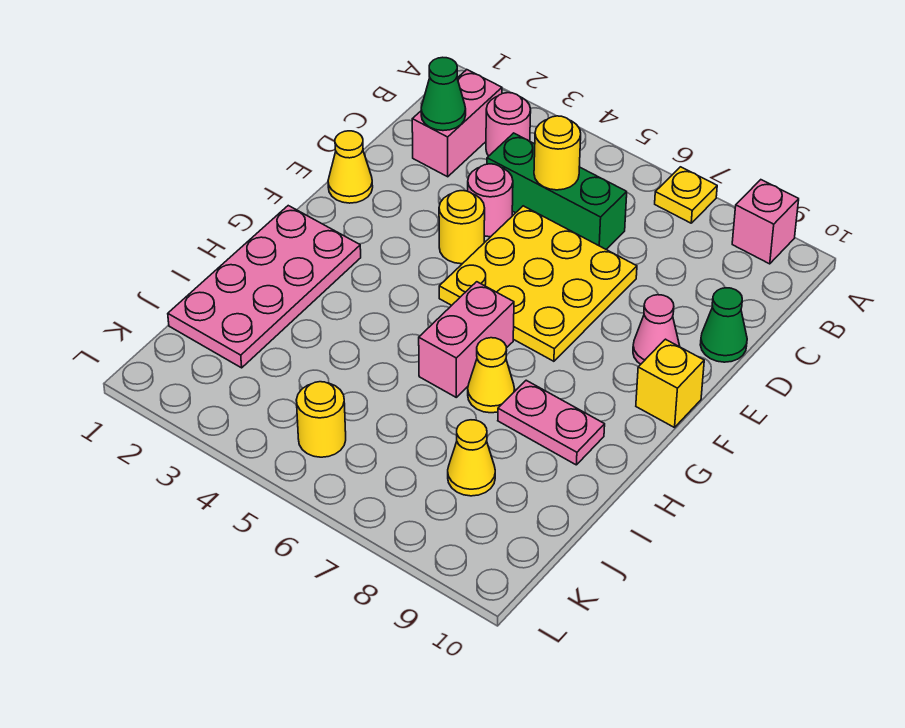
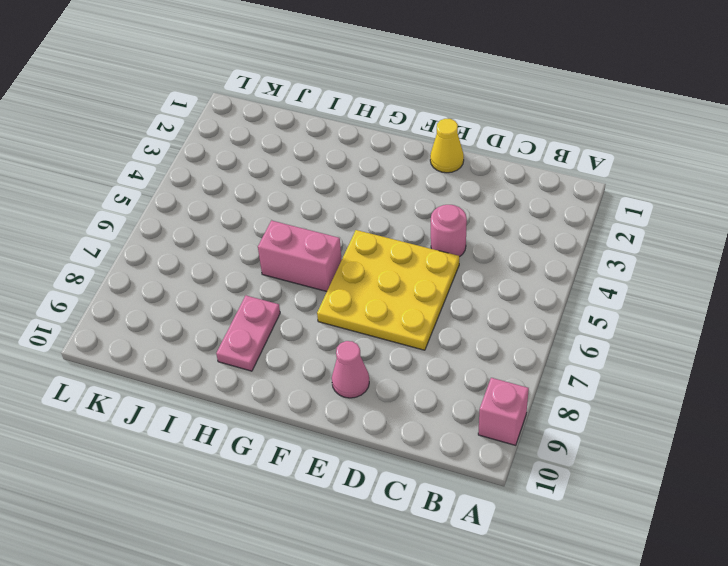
none -> yellow 1x1 plate [655,167,717,223]
none -> pink 1x2 brick [412,70,502,177]
none -> pink 1x1 round brick [486,93,531,156]

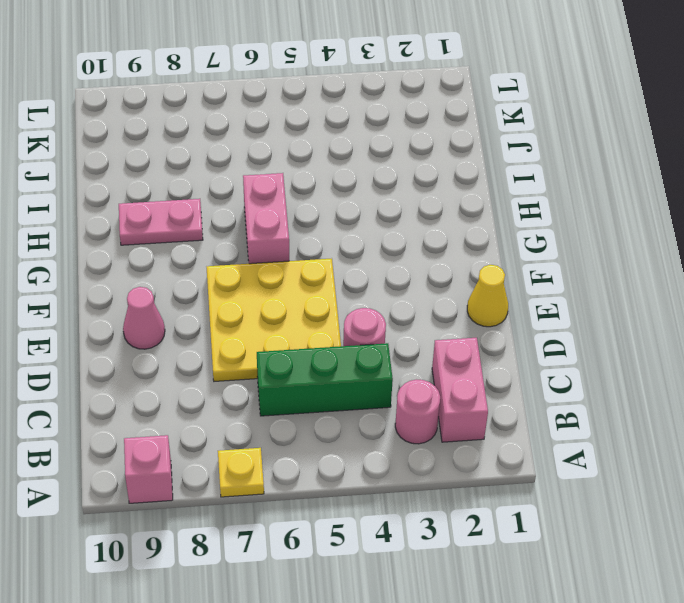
none -> green 1x1 cone [700,288,747,362]
none -> yellow 1x1 round brick [439,191,485,264]
none -> yellow 1x1 brick [636,339,704,428]

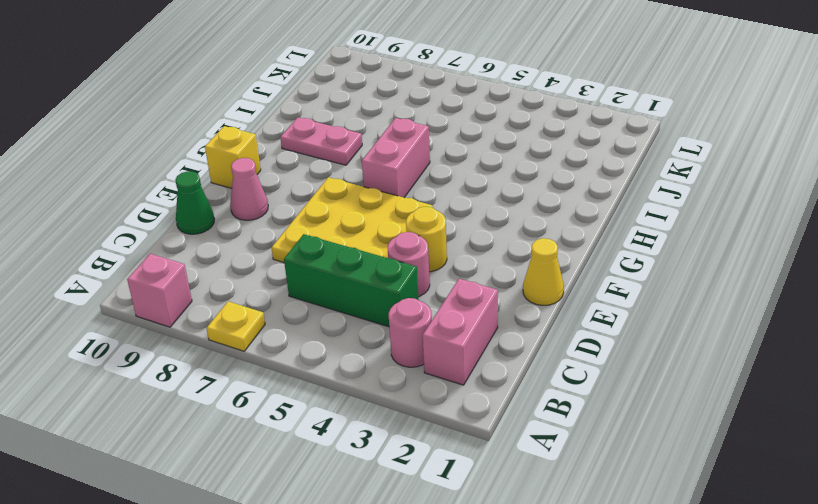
none -> pink 2x4 plate [168,206,361,368]
none -> yellow 1x1 cone [468,338,515,413]
none -> yellow 1x1 cone [448,420,495,496]

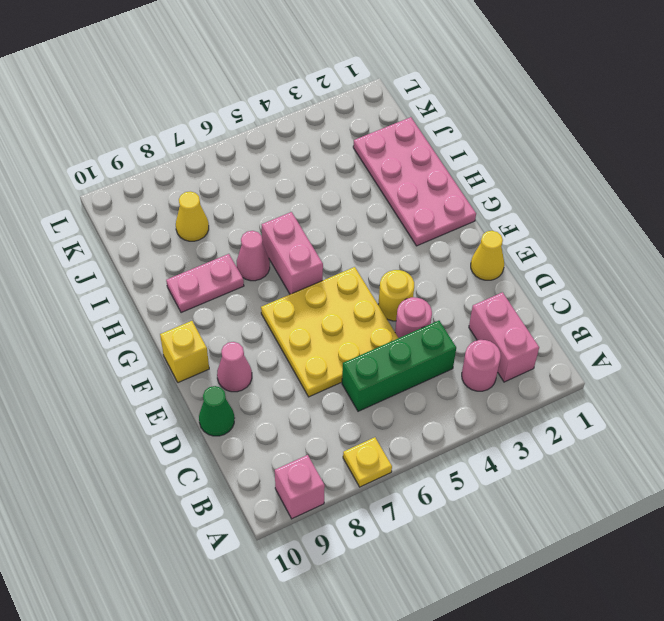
pink 1x1 cone [237,231,270,281] -> yellow 1x1 cone [468,338,515,413]
none -> yellow 1x1 round brick [296,382,346,457]
none -> green 1x1 cone [421,57,466,131]
none -> yellow 1x1 round brick [534,116,581,190]

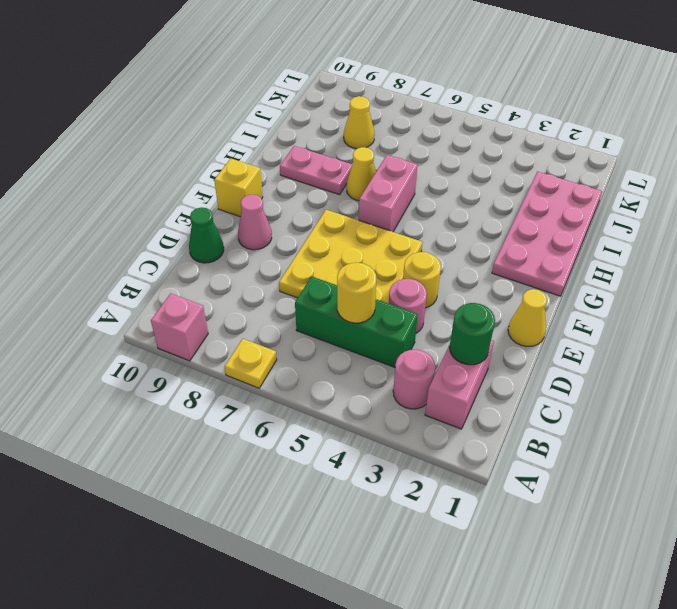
green 1x1 round brick [450,303,495,365] -> green 1x1 cone [421,57,466,131]
none -> yellow 1x1 round brick [296,382,346,457]

